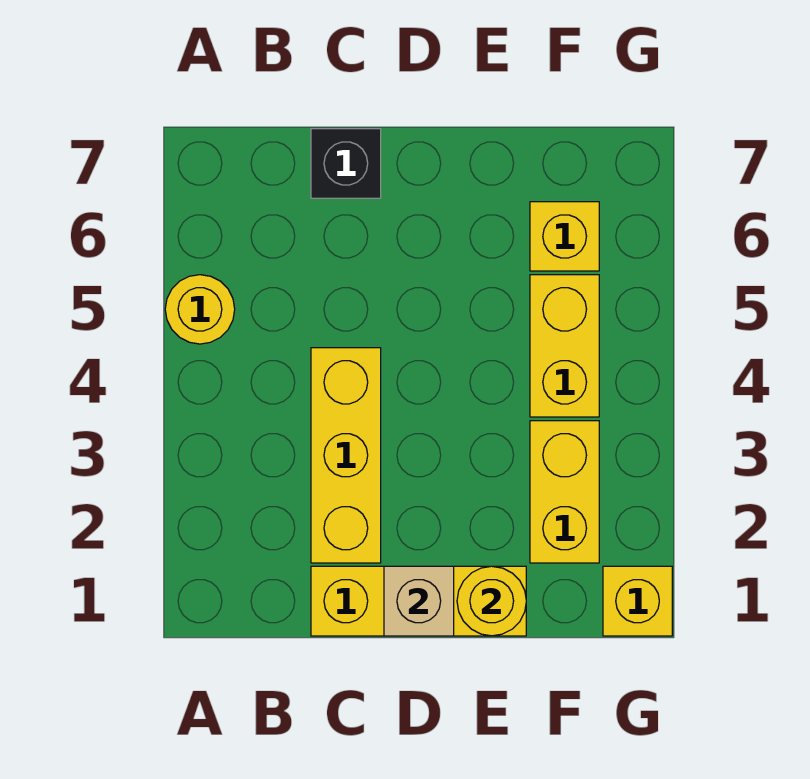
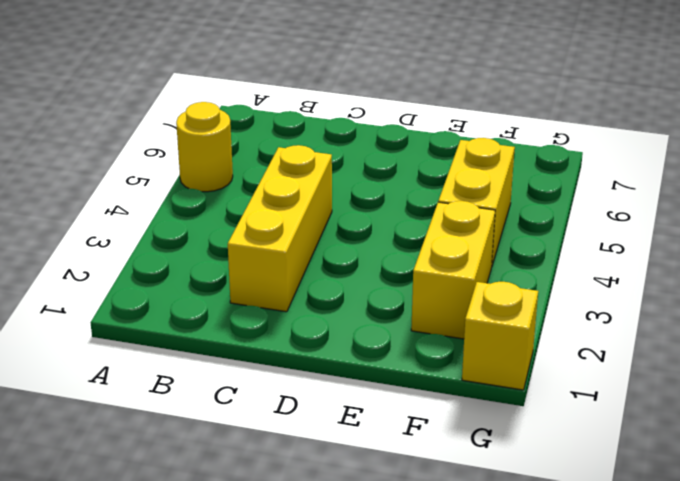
none -> yellow 1x3 brick [311,566,526,636]
none -> black 1x1 brick [311,129,381,198]

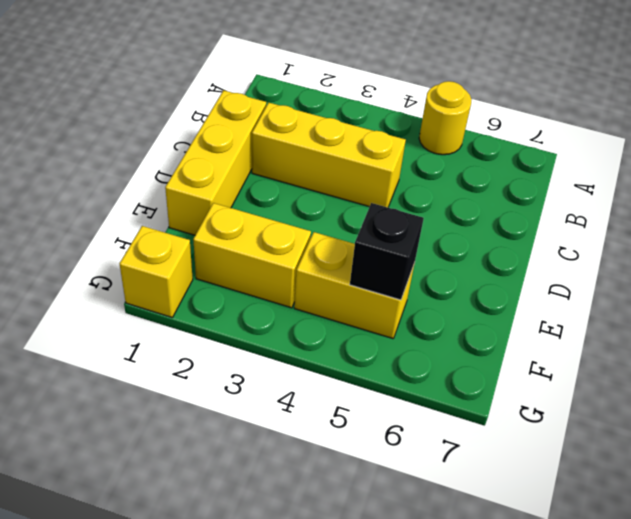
black 1x1 brick [350,203,424,300] -> black 1x1 brick moved to [311,129,381,198]
none -> yellow 1x1 brick [530,202,599,271]
none -> tan 1x1 brick [384,566,454,636]

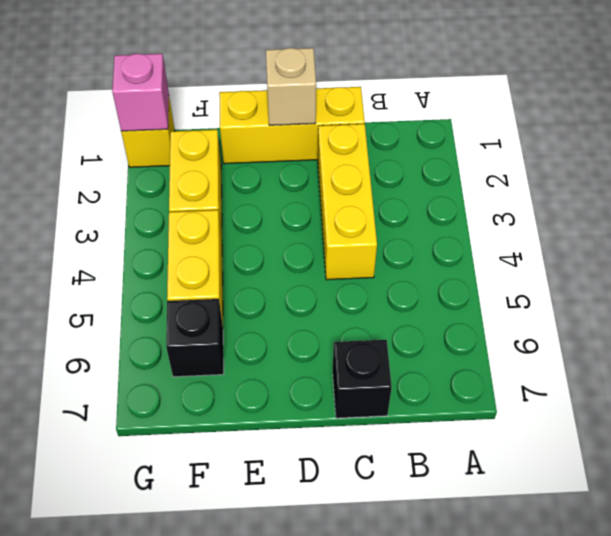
black 1x1 brick [166,299,224,377] -> yellow 1x1 brick [530,202,599,271]
pink 1x1 brick [112,54,169,131] -> none
none -> yellow 1x1 round brick [165,275,235,344]
none -> yellow 1x1 round brick [457,566,526,636]

